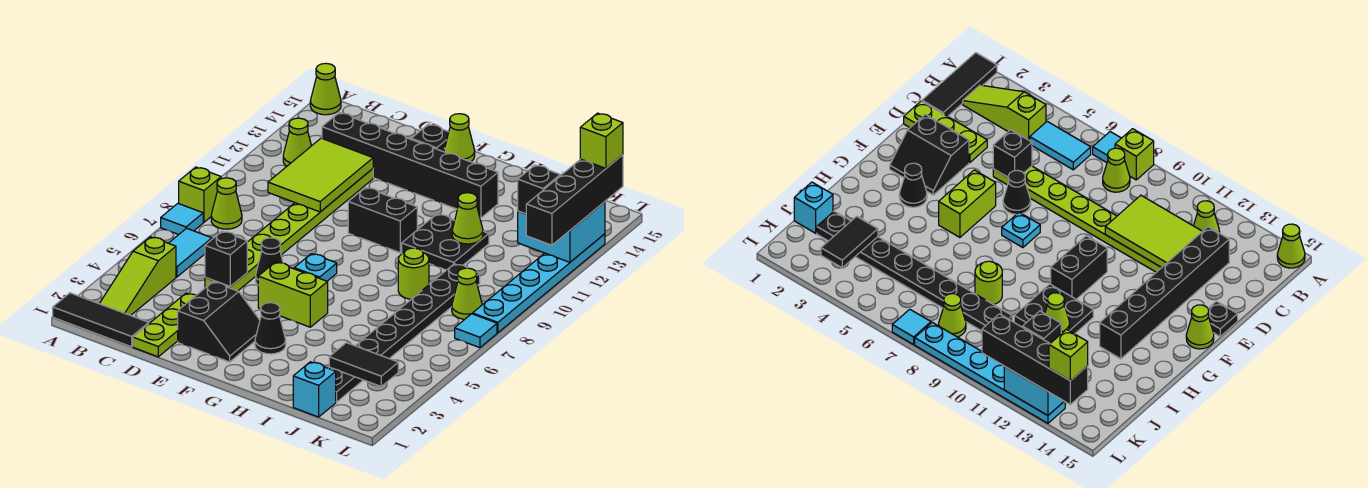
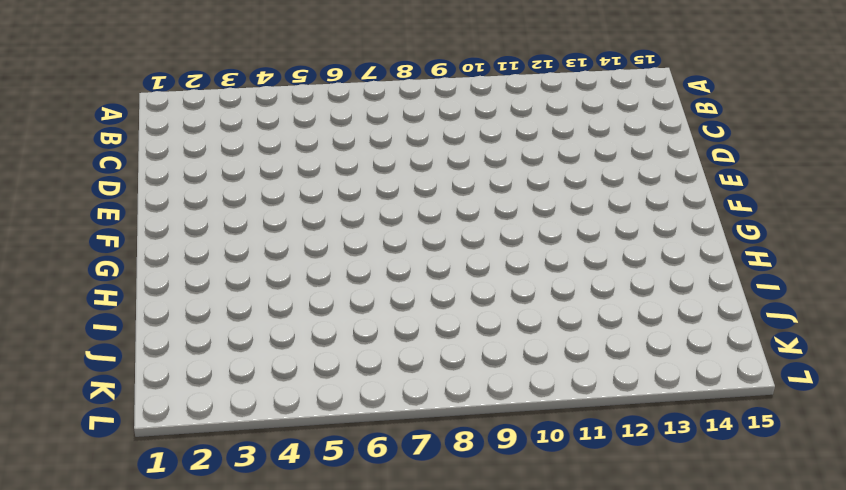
none -> black 1x3 tile [53,293,149,347]
none -> cyan 1x1 tile [161,203,203,235]
none -> lime 1x1 brick [179,167,221,222]
none -> lime 1x1 cone [310,63,341,115]

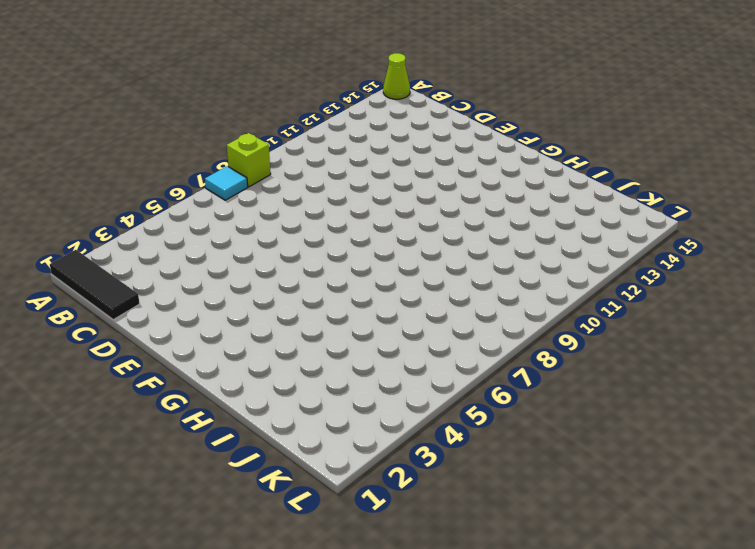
none -> lime 1x3 slope [99,237,176,316]
none -> cyan 1x2 tile [169,228,212,277]
none -> lime 1x1 cone [211,178,242,229]
none -> lime 1x1 cone [283,118,311,166]

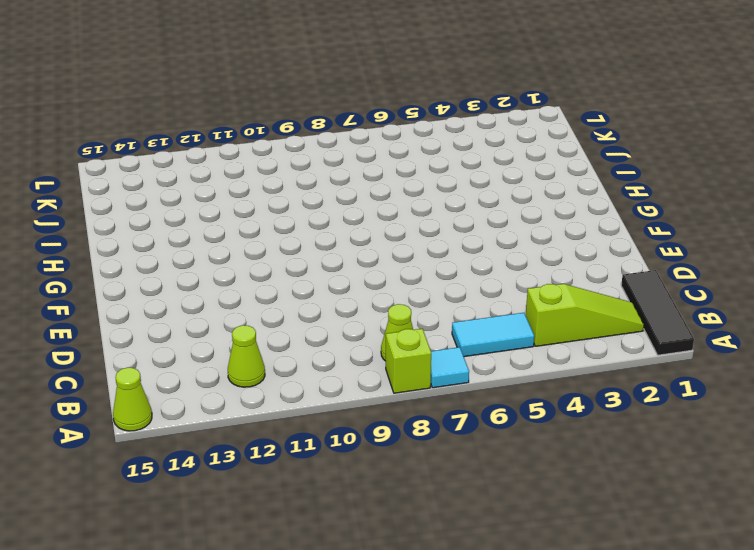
none -> black 1x6 brick [322,113,498,218]
none -> lime 1x3 plate [133,293,196,357]
none -> lime 1x8 plate [205,169,373,291]
none -> black 2x2 slope [178,282,260,362]

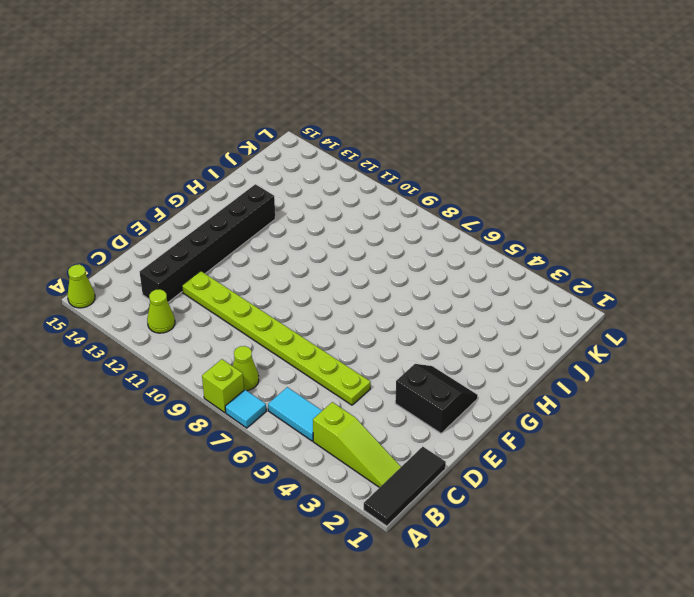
none -> lime 1x3 plate [133,293,196,357]
none -> black 1x1 cone [256,238,283,285]
none -> black 1x1 plate [411,124,449,152]
none -> lime 1x2 brick [258,262,328,327]

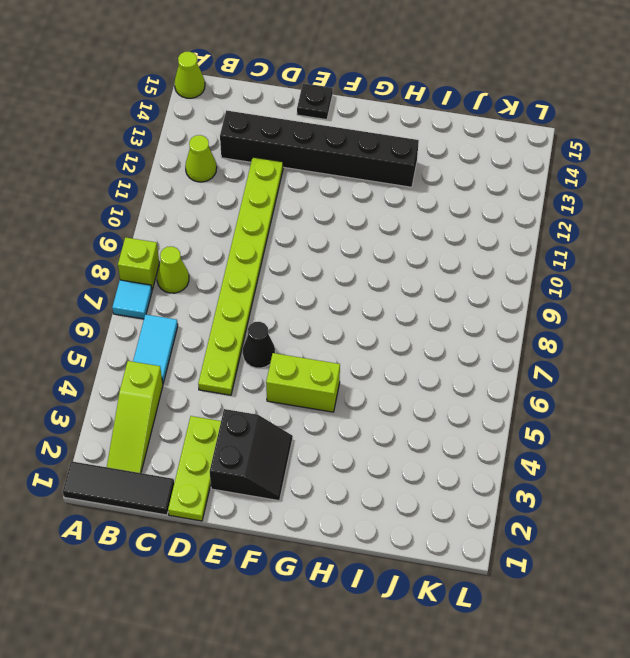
none -> cyan 1x1 plate [294,254,337,281]
none -> black 1x2 brick [348,187,417,253]
none -> lime 1x1 cone [444,114,475,162]
none -> black 1x1 cone [255,303,286,354]

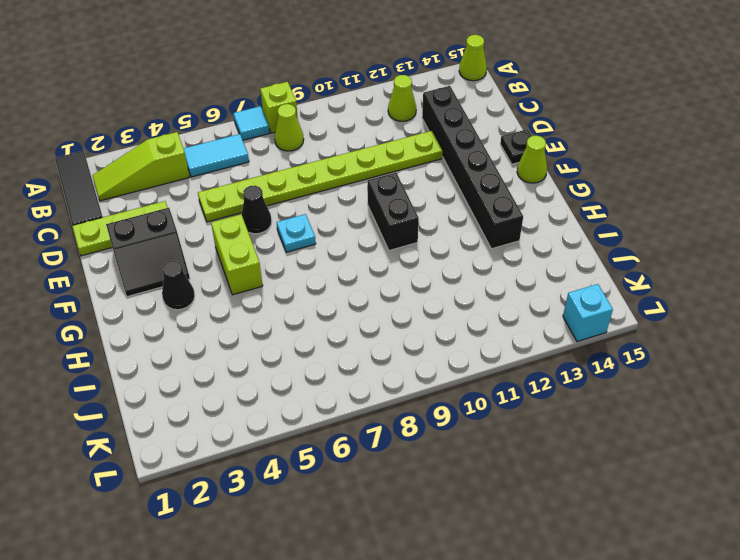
cyan 1x1 brick [563,284,613,342] -> cyan 1x1 brick moved to [293,362,336,417]
none -> black 2x2 plate [402,214,489,270]
none -> lime 1x1 round brick [398,248,429,299]
none -> black 1x8 plate [328,264,480,402]
none -> lime 1x1 cone [452,268,482,319]

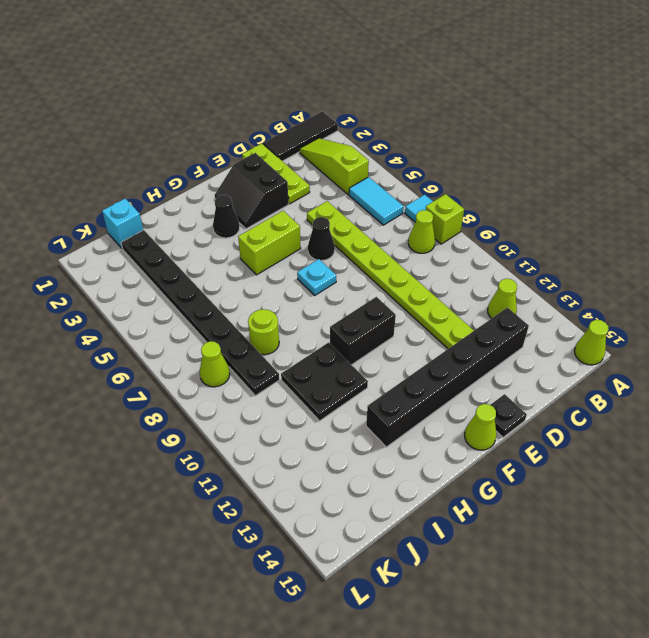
none -> cyan 1x1 tile [455,314,497,348]
none -> cyan 1x6 plate [473,234,605,333]
none -> lime 2x3 tile [268,138,373,212]
none -> black 1x1 brick [205,231,247,286]

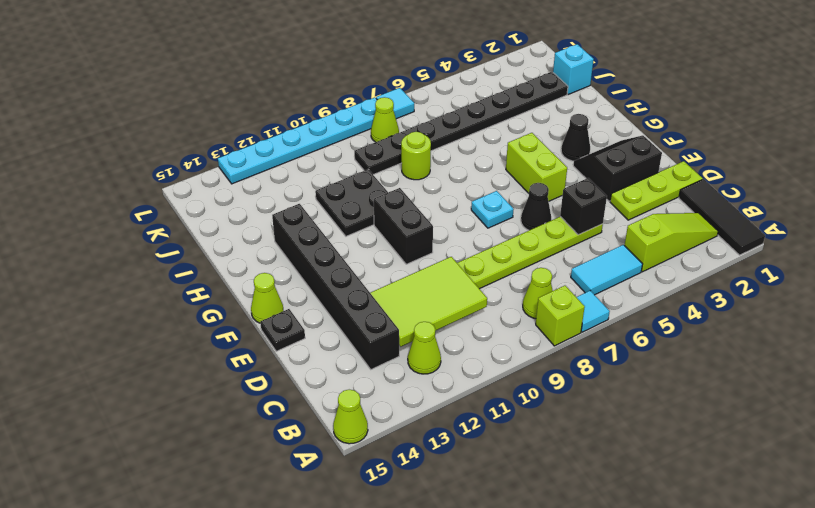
none -> lime 1x1 cone [452,193,483,244]
none -> black 1x2 tile [329,343,398,386]
none -> cyan 2x2 brick [518,202,605,262]
none -> black 1x1 brick [518,165,560,214]

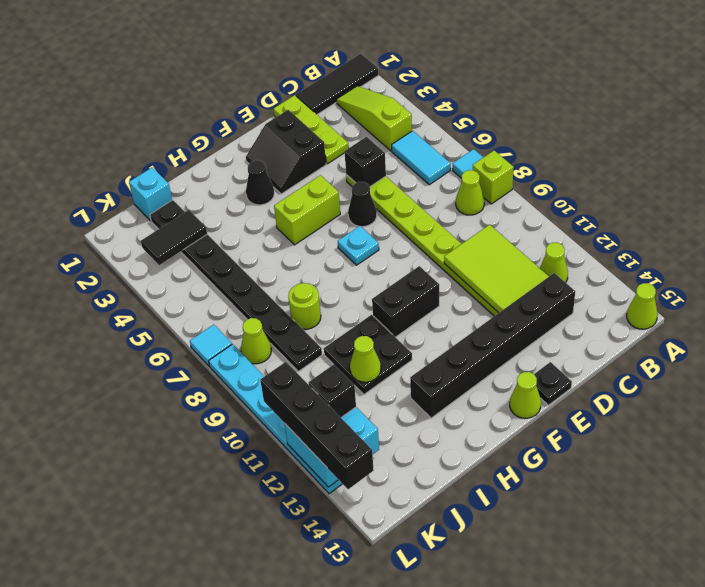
none -> lime 1x1 brick [580,113,623,168]

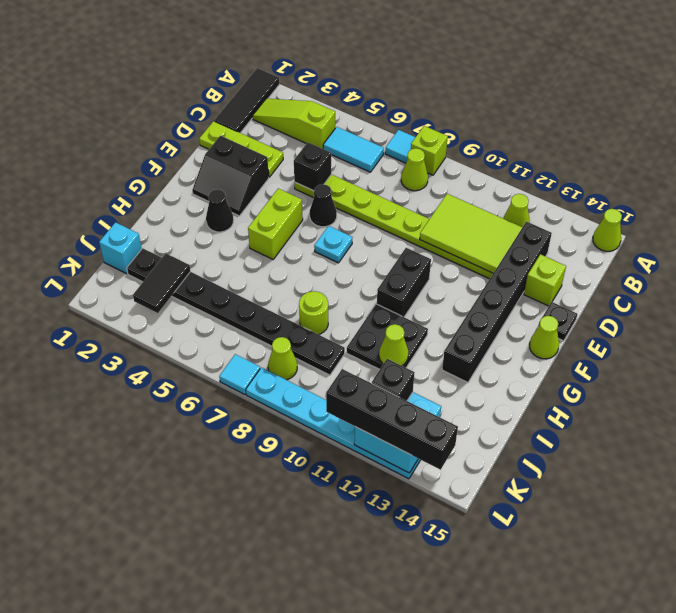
lime 1x1 brick [524,254,566,306] -> lime 1x1 brick moved to [580,113,623,168]

